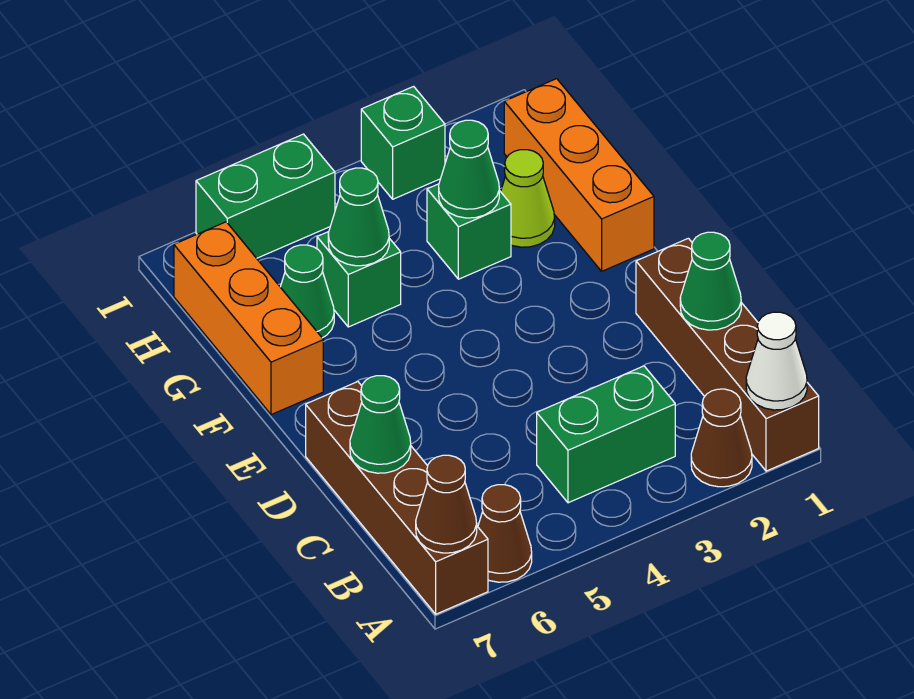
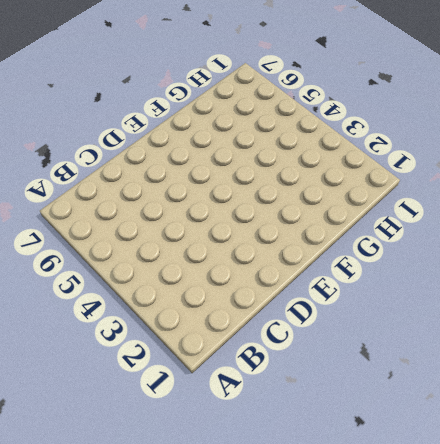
none -> brown 1x4 brick [636,238,819,471]
none -> brown 1x1 cone [691,389,752,487]
none -> brown 1x1 cone [478,485,532,582]

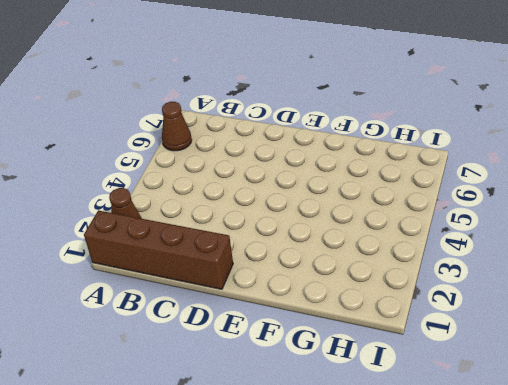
none -> brown 1x4 brick [306,382,488,614]
none -> green 1x2 brick [537,366,675,503]
none -> orange 1x3 brick [504,79,654,271]

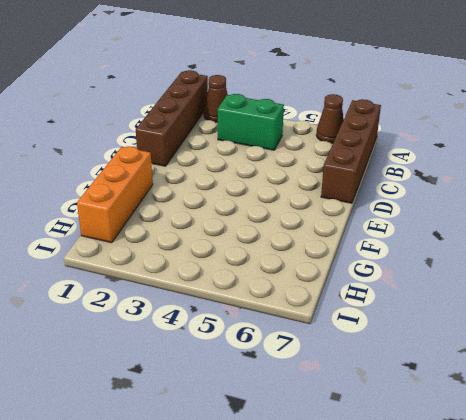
none -> orange 1x3 brick [174,222,323,415]
none -> lime 1x1 cone [501,150,555,247]
none -> green 1x1 brick [427,184,511,279]

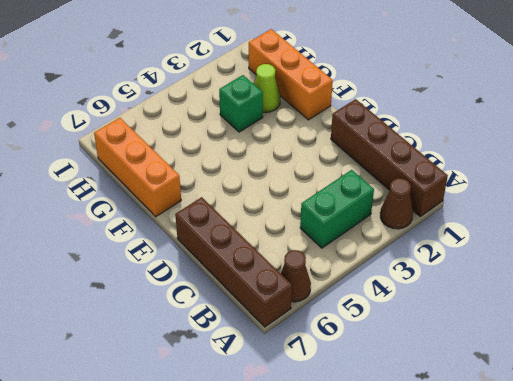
none -> green 1x1 brick [317,232,401,327]
none -> green 1x1 cone [281,245,334,338]
none -> green 1x1 brick [361,86,445,199]

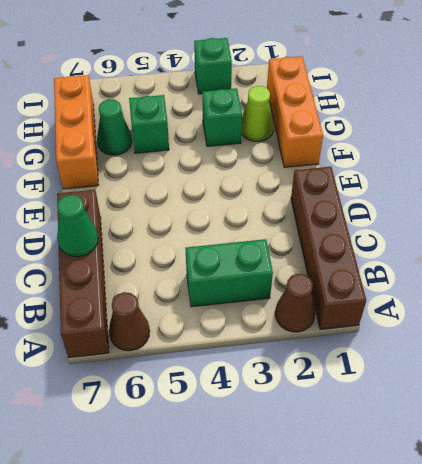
none -> green 1x2 brick [196,134,335,258]
none -> white 1x1 cone [746,312,807,410]
none -> brown 1x1 cone [416,455,477,553]

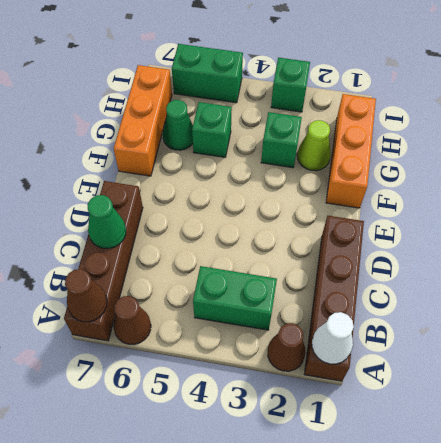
none -> green 1x1 cone [680,232,741,330]
none -> green 1x1 cone [439,120,499,218]
none -> green 1x1 cone [328,168,389,266]

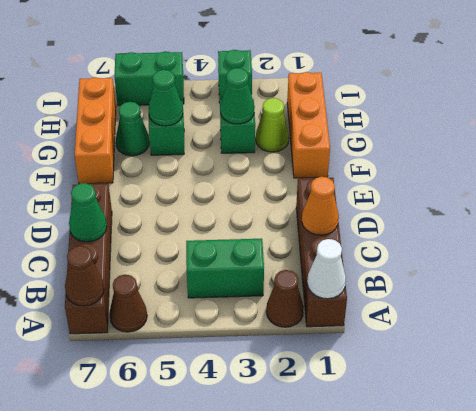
orange 1x1 cone [302,177,339,235] -> green 1x1 cone [680,232,741,330]

